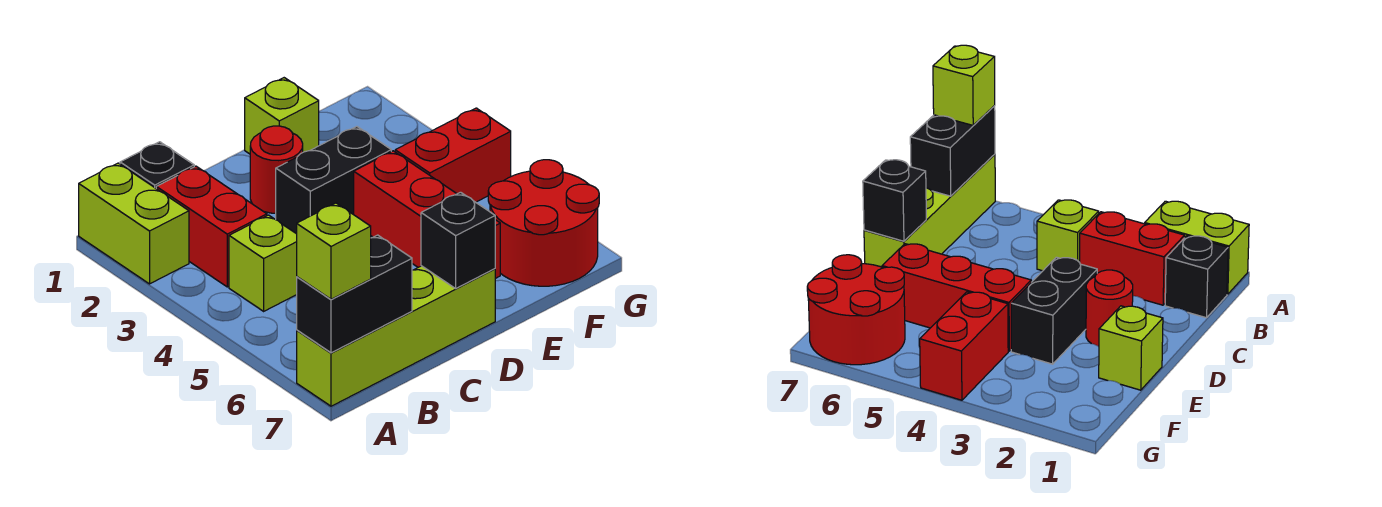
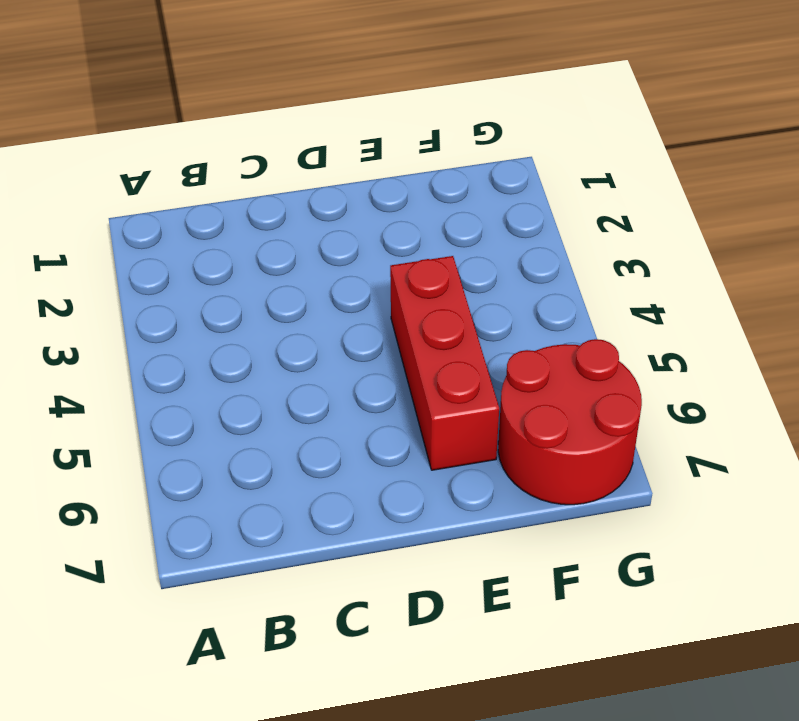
none -> lime 1x2 brick [79,163,189,284]
none -> lime 1x4 brick [297,266,495,406]
none -> black 1x1 brick [120,142,194,188]

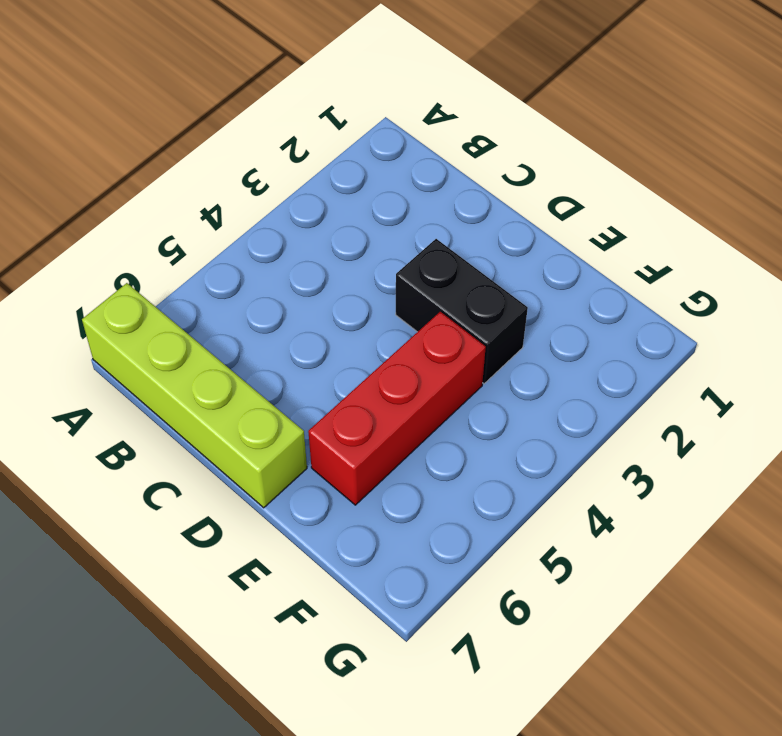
none -> lime 1x2 brick [79,163,189,284]
none -> black 1x1 brick [120,142,194,188]
none -> red 1x2 brick [156,166,267,287]

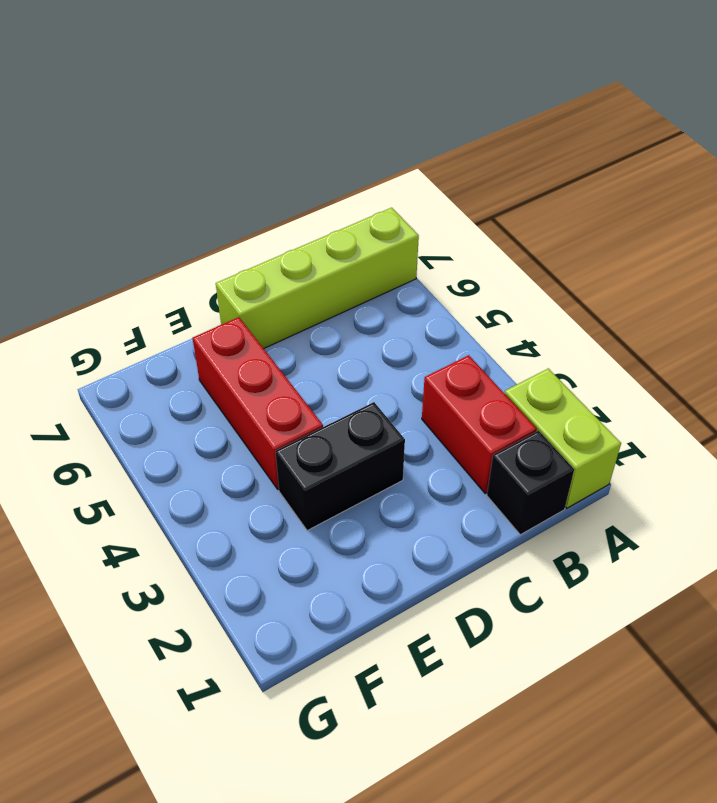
none -> lime 1x1 brick [229,215,297,311]
none -> red 1x1 round brick [250,126,303,213]
none -> lime 1x1 brick [245,78,319,154]

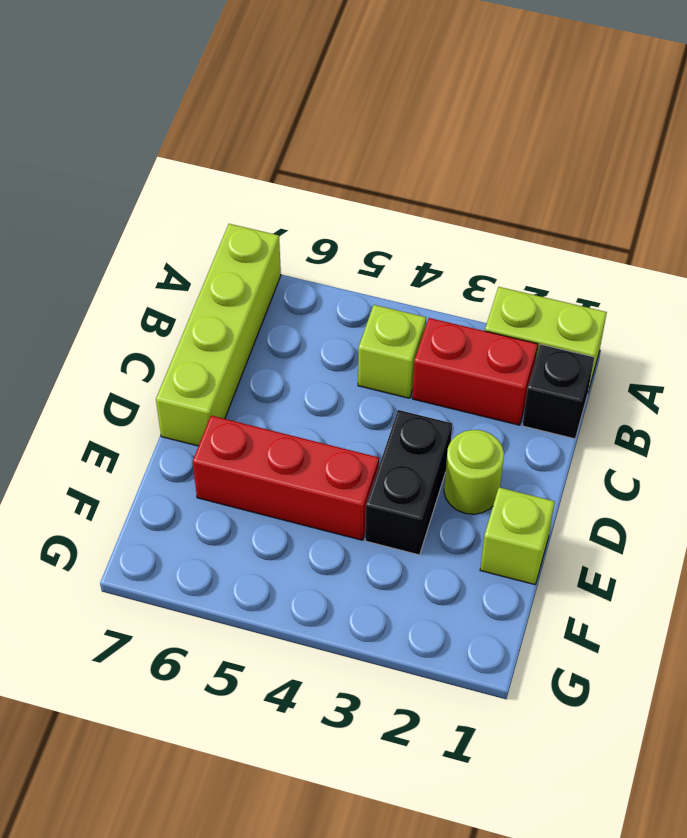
lime 1x1 round brick [444,430,504,514] -> red 1x1 round brick [250,126,303,213]
none -> red 1x2 brick [395,108,511,202]
none -> red 2x2 round brick [488,160,599,286]
none -> black 1x2 brick [297,235,412,353]

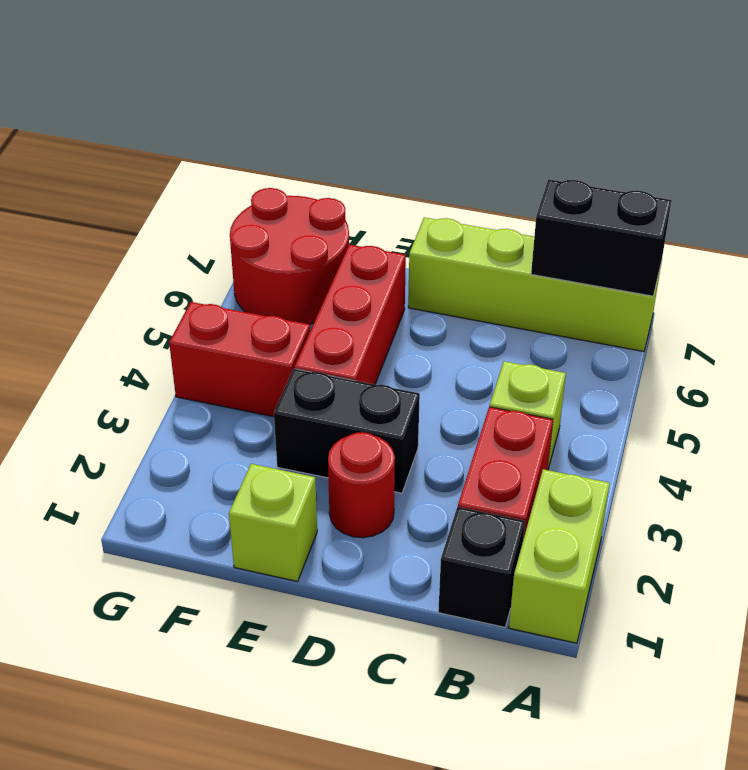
none -> black 1x1 brick [421,192,495,288]
none -> lime 1x1 brick [297,203,371,299]

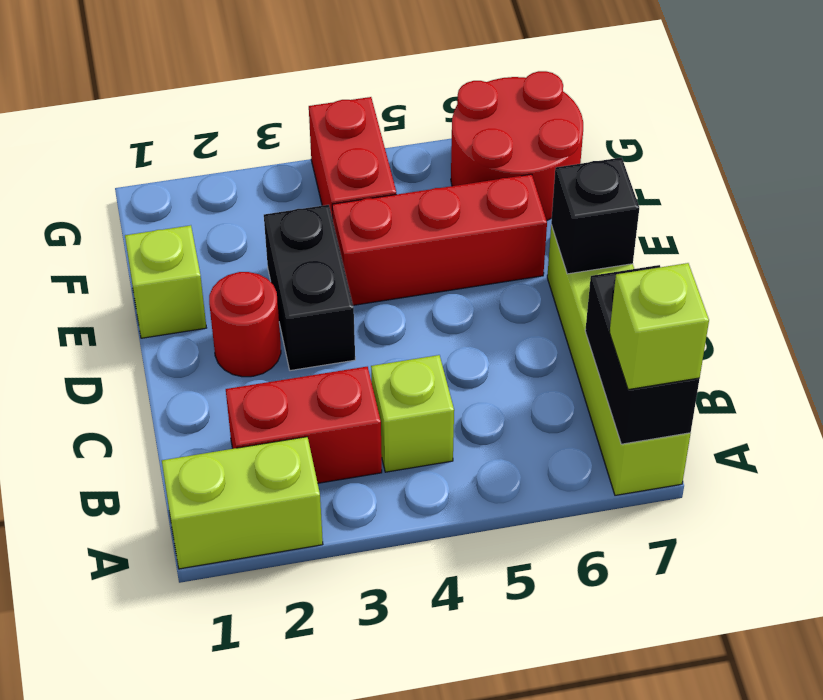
none -> black 1x1 brick [120,142,194,188]

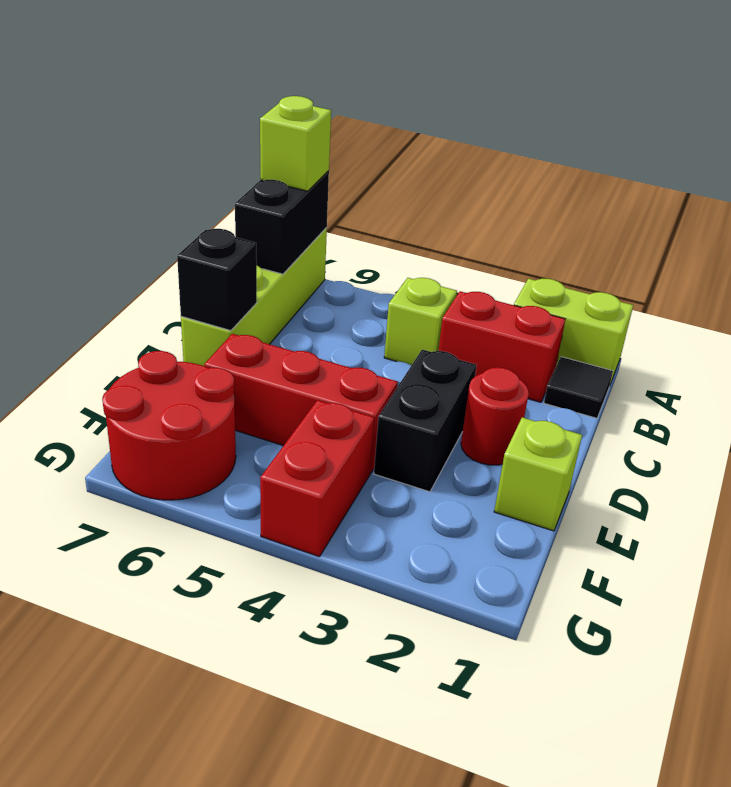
black 1x1 tile [544,357,613,418] -> black 1x1 brick [120,142,194,188]

